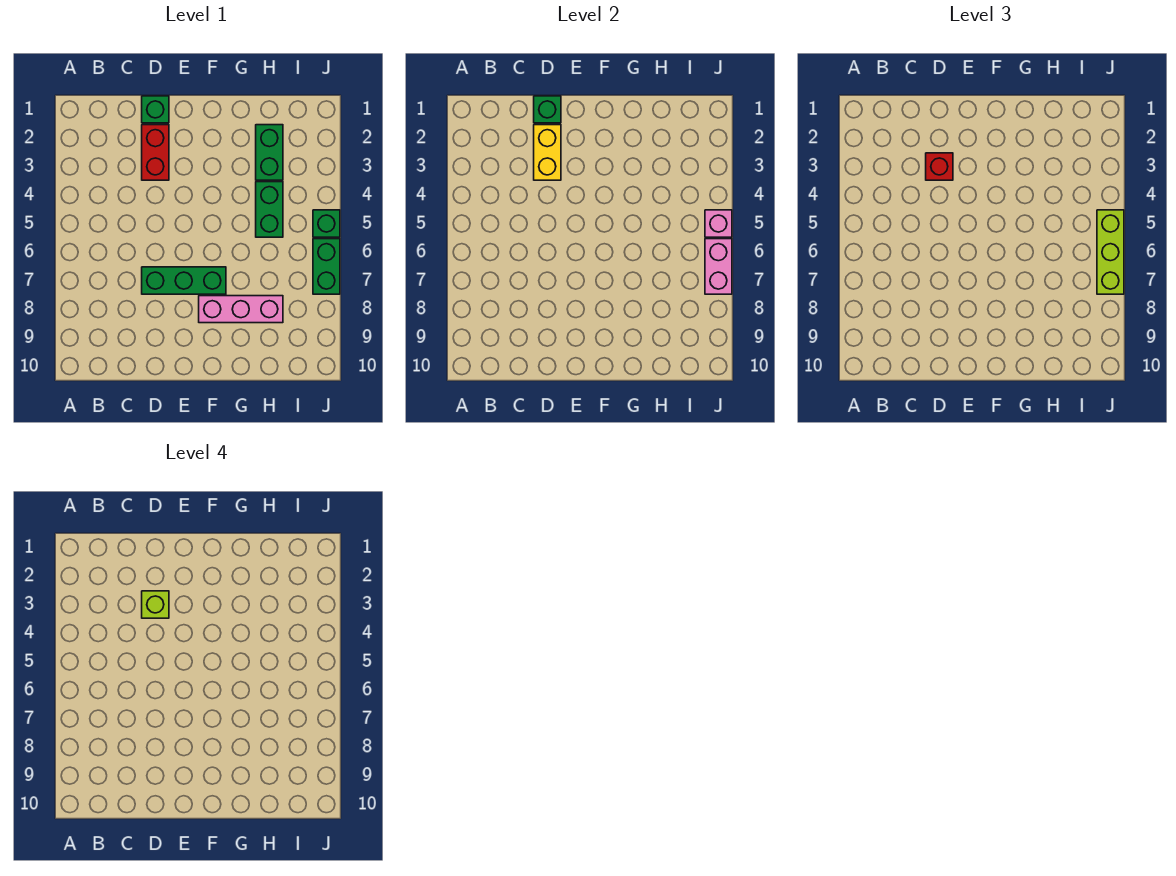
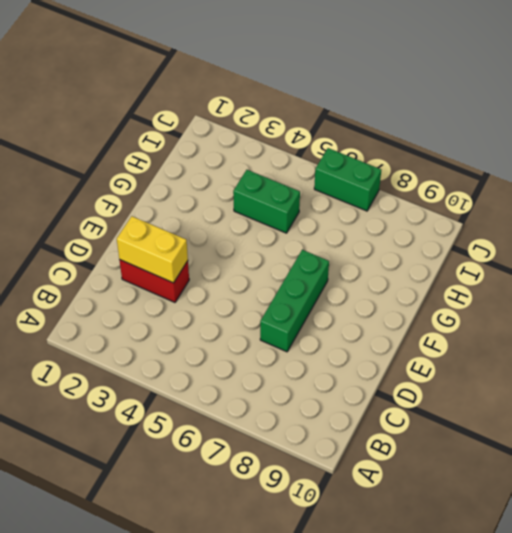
none -> green 1x1 brick [142,96,169,123]
none -> pink 1x3 brick [199,296,283,323]
none -> green 1x2 brick [256,125,283,180]

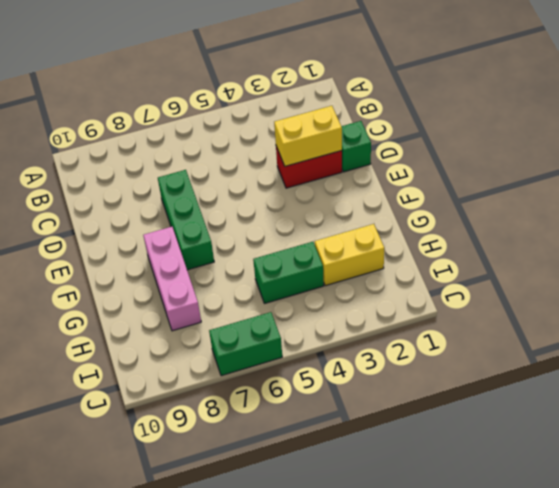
yellow 1x2 brick [315,224,384,286] -> green 1x2 brick [256,125,283,180]
none -> green 1x1 brick [313,210,340,237]
none -> green 1x1 brick [534,96,561,123]
none -> pink 1x1 brick [705,210,732,237]

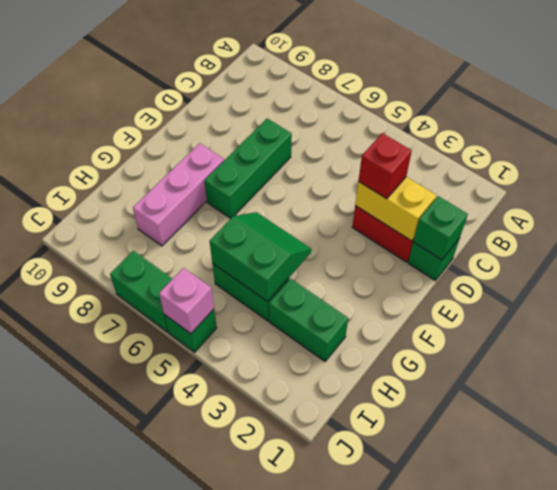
green 2x2 slope [210,212,311,302] -> none
none -> pink 1x2 brick [705,239,732,294]
none -> lime 1x3 brick [1097,210,1124,294]
none -> lime 1x1 brick [142,591,169,618]

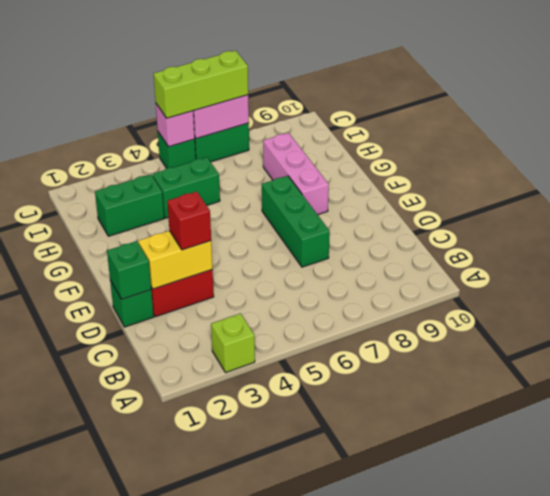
lime 1x1 brick [211,314,255,373] -> lime 1x1 brick moved to [142,591,169,618]

